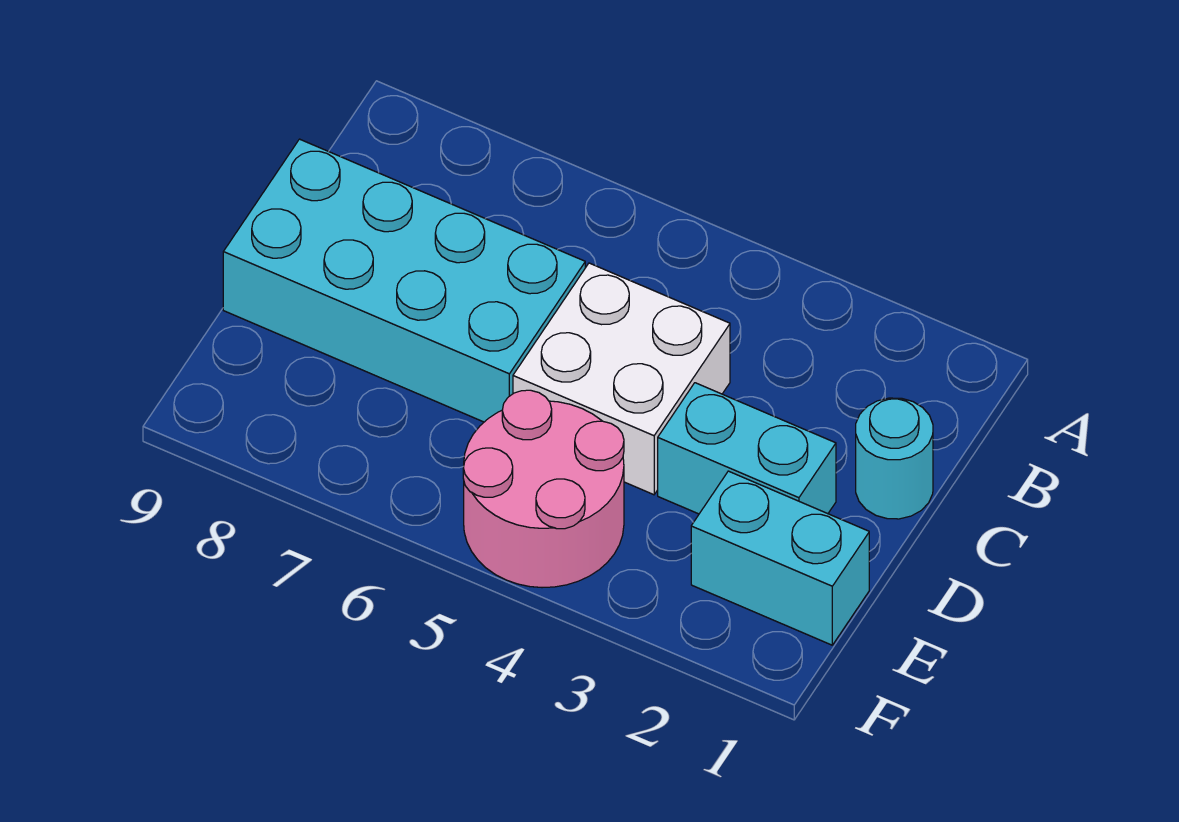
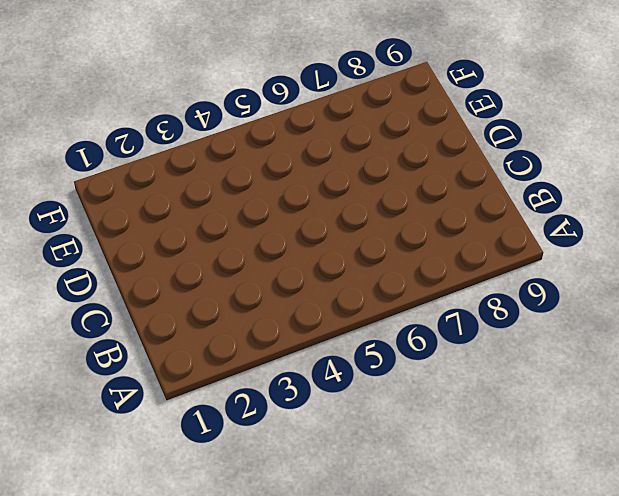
none -> cyan 1x1 round brick [856,398,933,519]
none -> white 2x2 brick [513,263,730,495]

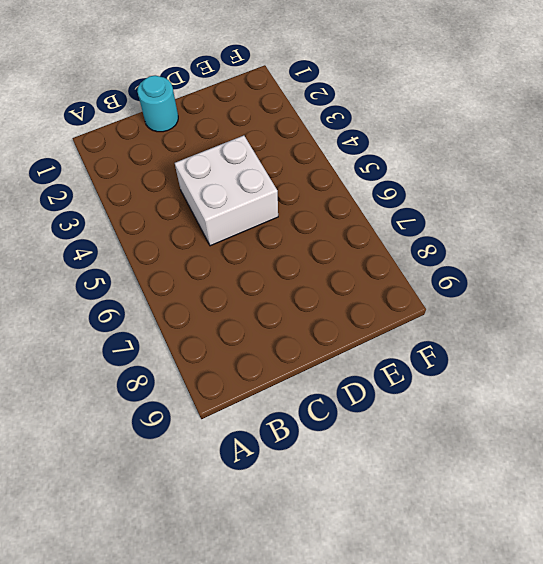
none -> cyan 2x4 brick [223,139,585,422]
none -> cyan 1x2 brick [658,383,836,514]

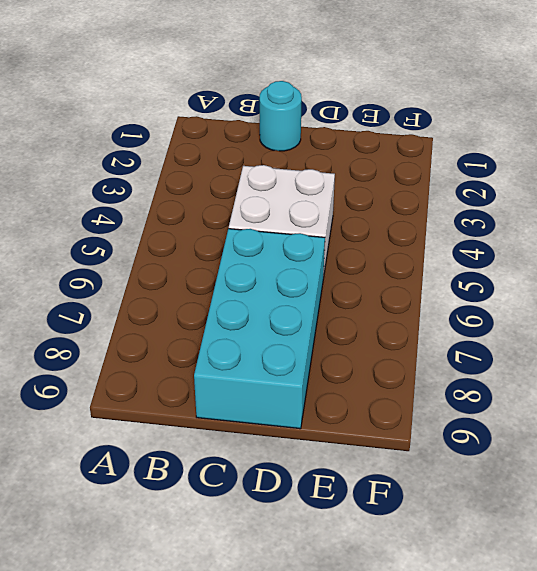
none -> cyan 1x2 brick [658,383,836,514]
none -> cyan 1x2 brick [691,471,869,645]

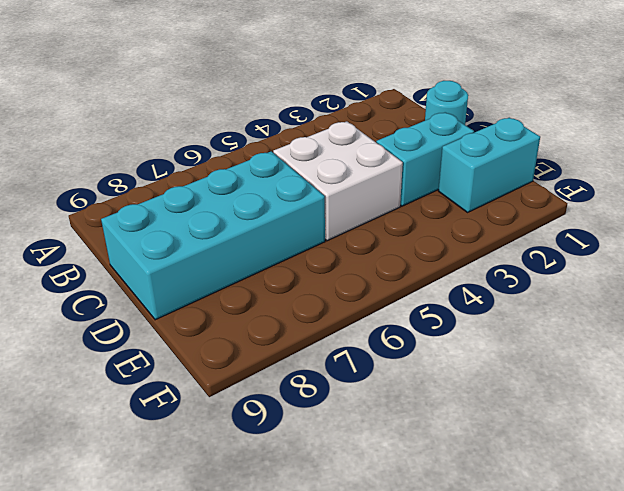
none -> pink 2x2 round brick [463,390,624,588]

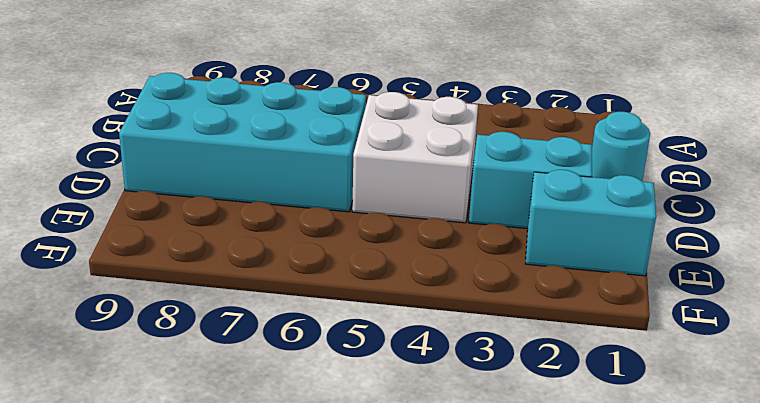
none -> pink 2x2 round brick [463,390,624,588]

